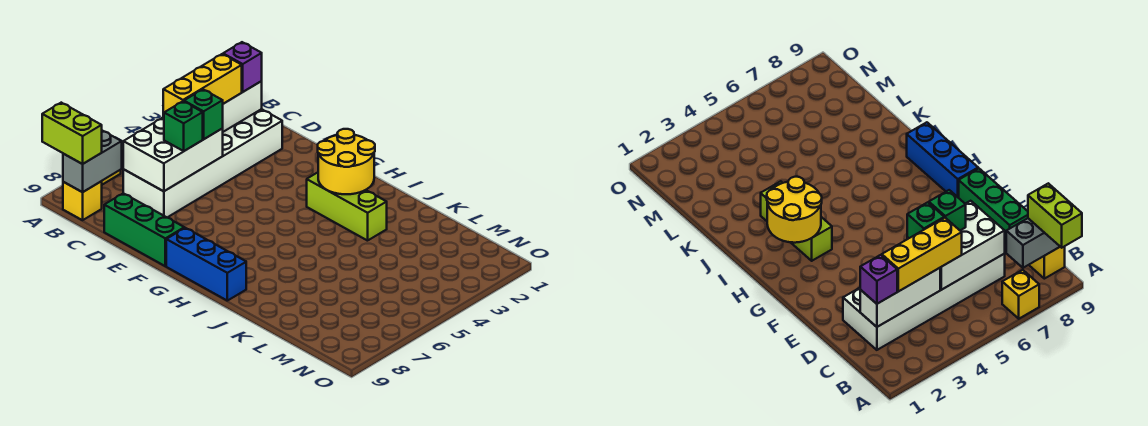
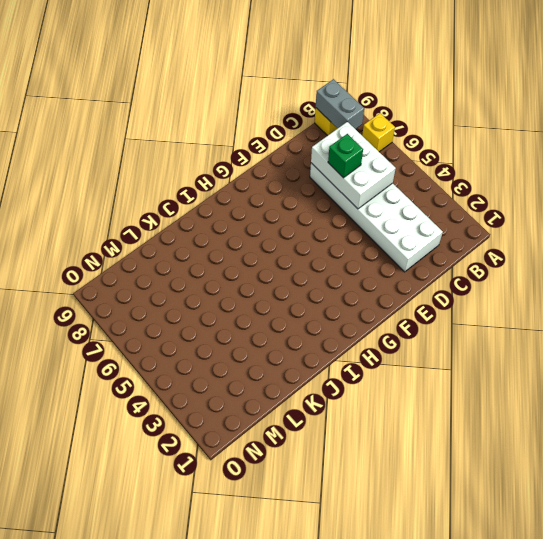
none -> green 1x3 brick [104,193,184,266]
none -> blue 1x3 brick [166,228,246,301]
none -> lime 1x3 brick [307,172,387,241]

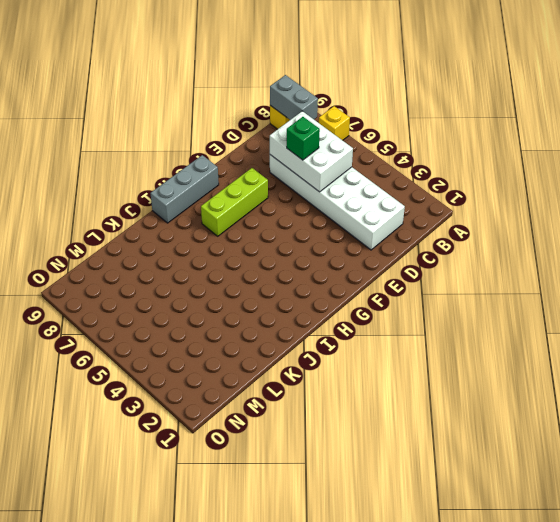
lime 1x3 brick [201,168,268,236] -> lime 1x3 brick moved to [307,172,387,241]
grey 1x3 brick [150,155,219,223] -> blue 1x3 brick [166,228,246,301]
none -> green 1x3 brick [104,193,184,266]
none -> white 1x3 brick [222,81,262,132]
none -> yellow 2x2 round brick [318,129,375,194]

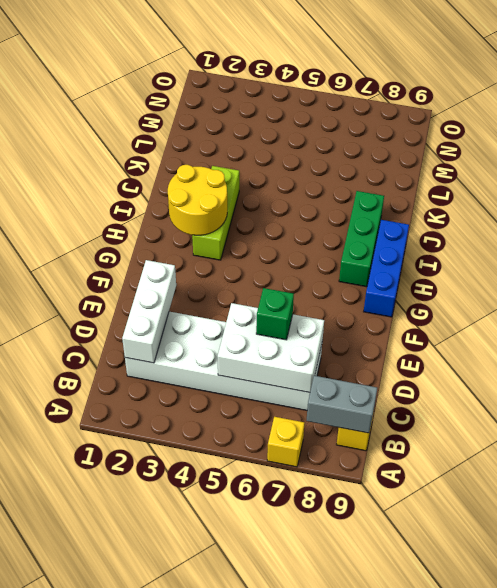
white 1x3 brick [122,260,176,363] -> white 1x3 brick turned to [222,81,262,132]
green 1x3 brick [339,191,384,287] -> green 1x3 brick moved to [104,193,184,266]
none -> lime 1x2 brick [42,103,102,164]
none -> purple 1x1 brick [223,42,262,92]
none -> yellow 1x3 brick [163,54,242,117]

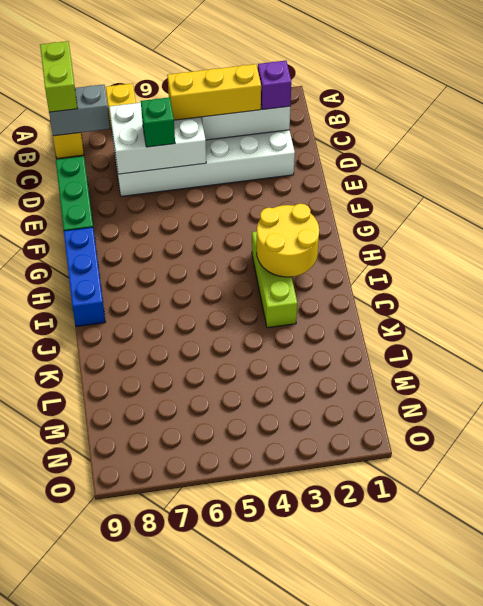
none -> green 1x1 brick [184,89,223,139]

